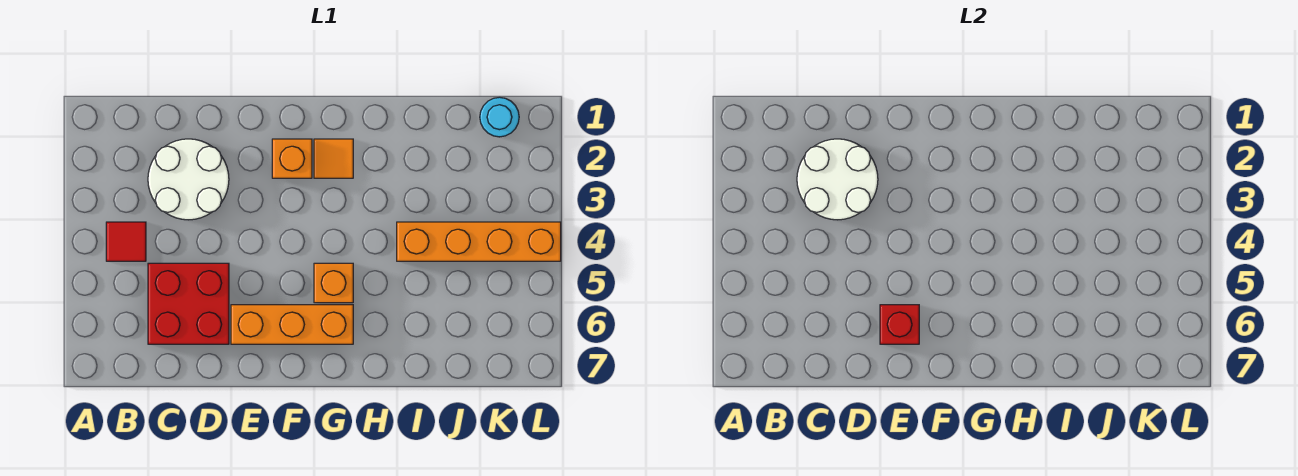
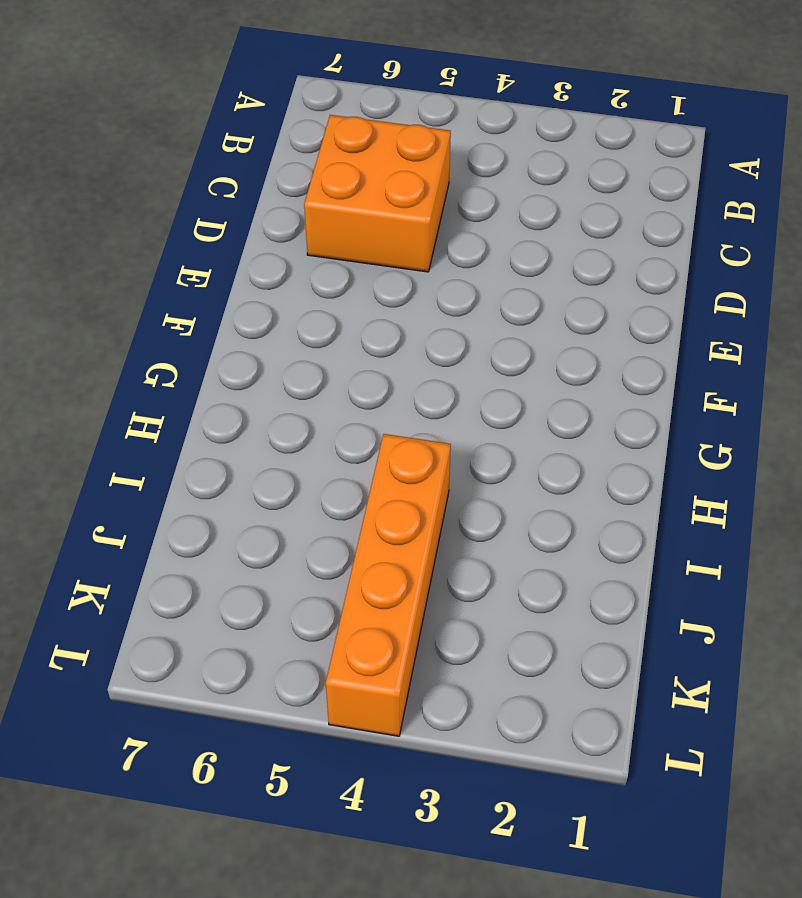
orange 2x2 brick [304,115,451,272] -> red 2x2 brick [148,263,229,344]
none -> red 1x1 tile [106,222,146,261]
none -> white 2x2 round brick [148,139,229,220]

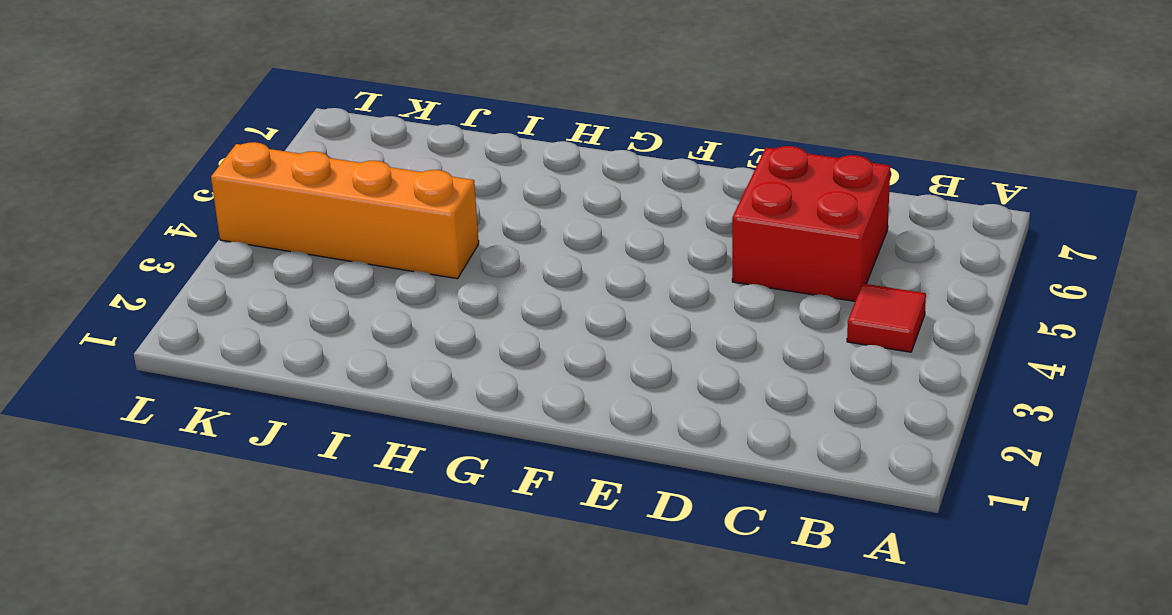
none -> white 2x2 round brick [148,139,229,220]
none -> orange 1x3 brick [231,305,353,344]

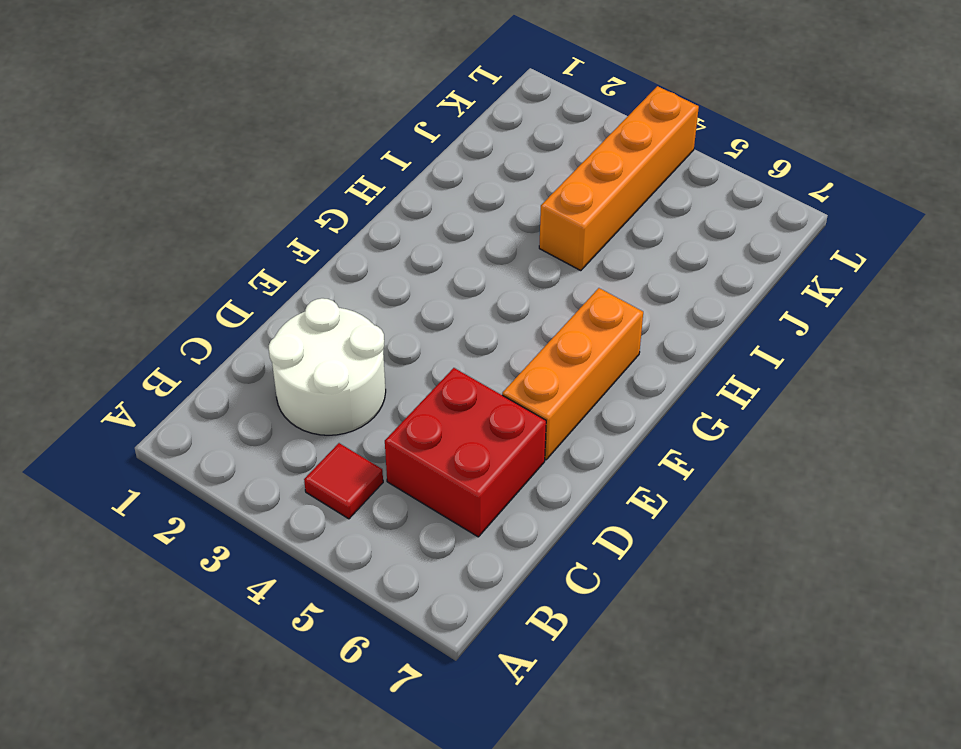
none -> orange 1x1 brick [272,139,312,178]
none -> orange 1x1 tile [314,139,353,178]

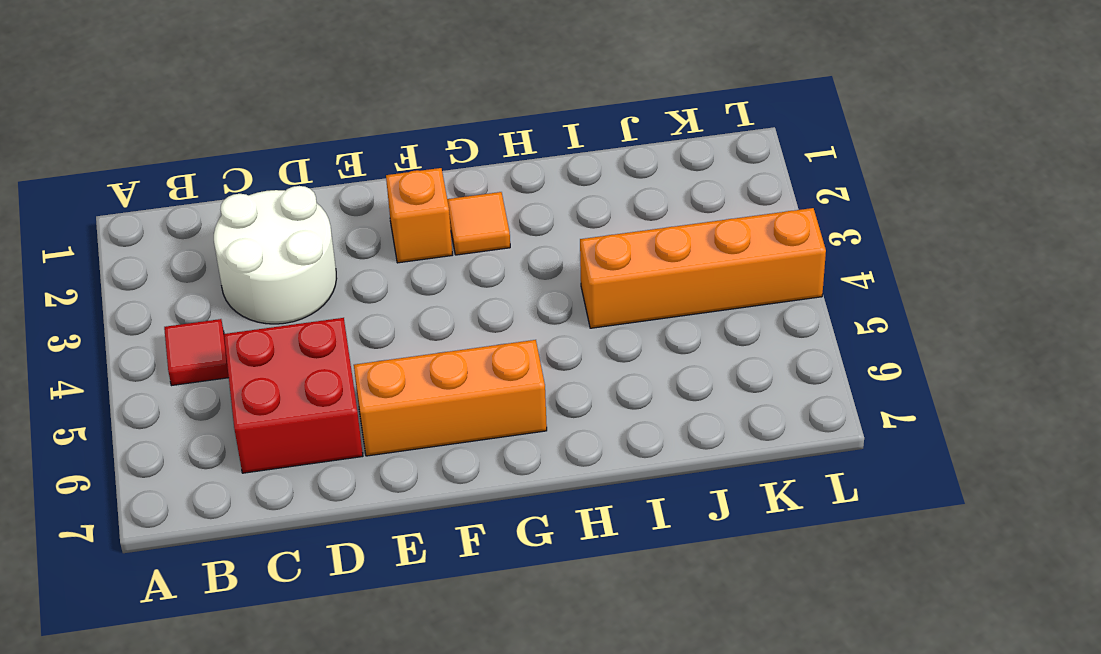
none -> orange 1x1 brick [314,263,353,303]
none -> cyan 1x1 round brick [480,97,519,137]

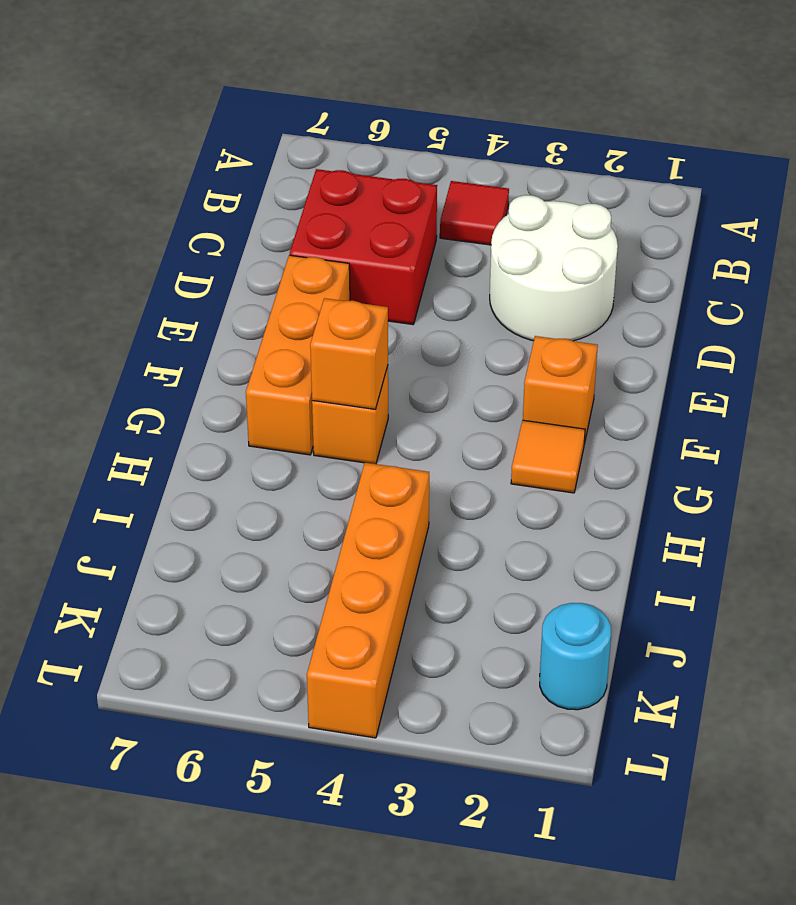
orange 1x1 brick [310,298,388,410] -> none
none -> white 2x2 round brick [797,139,878,220]
none -> red 1x1 brick [880,305,919,344]

